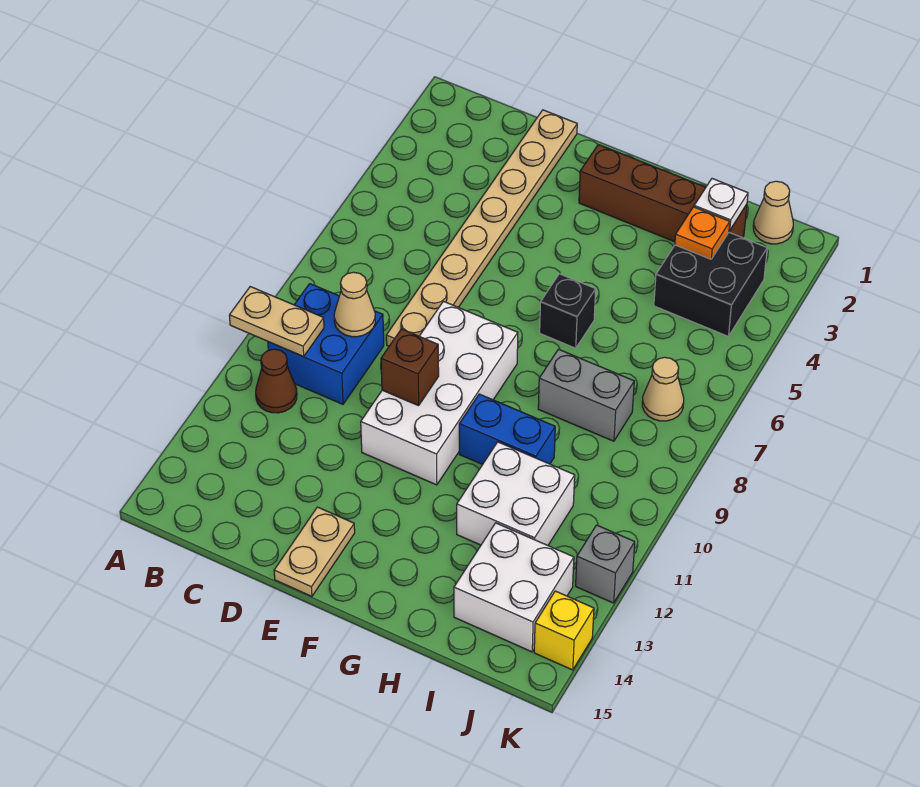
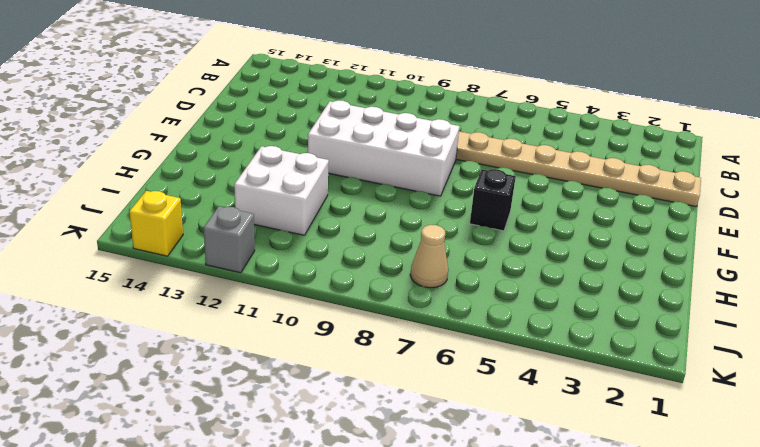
none -> blue 2x2 brick [268,284,384,404]
none -> brown 1x1 cone [256,349,297,413]
none -> tan 1x2 plate [274,507,355,596]

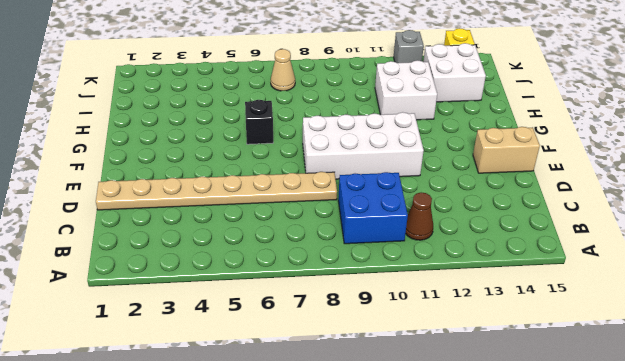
tan 1x2 brick [473,127,540,173] -> tan 1x2 plate [274,507,355,596]
none -> brown 1x4 brick [579,145,747,242]
none -> blue 1x2 brick [459,394,555,465]
none -> grey 1x2 brick [538,349,634,441]

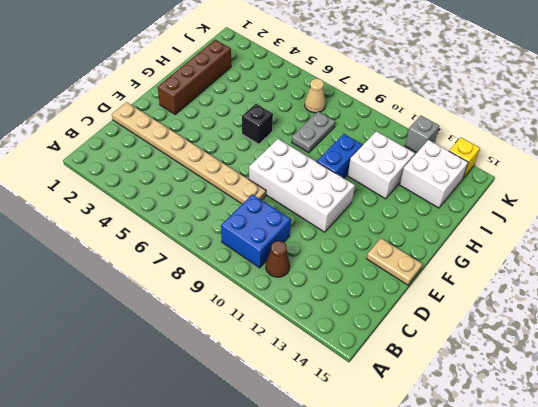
grey 1x2 plate [292,111,335,153] -> grey 1x2 brick [538,349,634,441]
none -> black 2x2 brick [654,232,767,336]
none -> tan 1x1 cone [753,181,793,244]
none -> tan 1x2 plate [229,287,324,357]

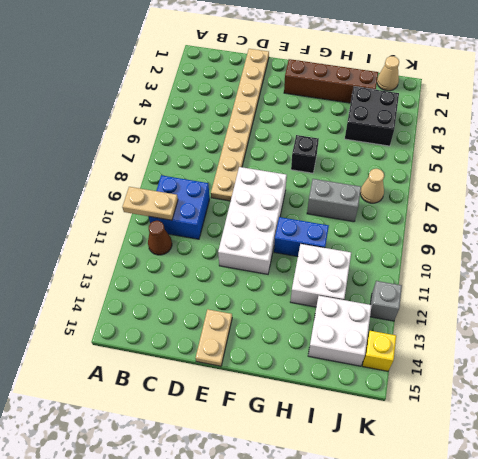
none -> tan 1x1 cone [334,272,375,337]
none -> brown 1x1 brick [381,329,439,406]
none -> white 1x1 plate [694,179,748,230]

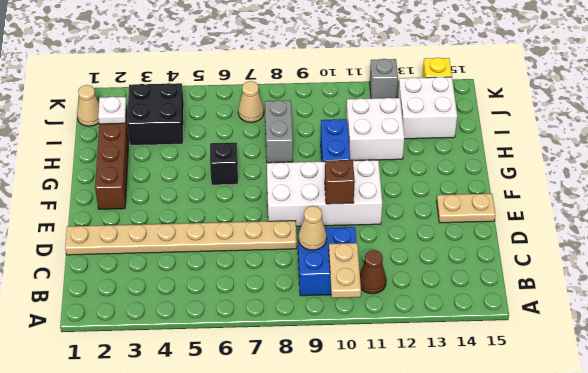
none -> orange 1x1 plate [675,207,730,259]

